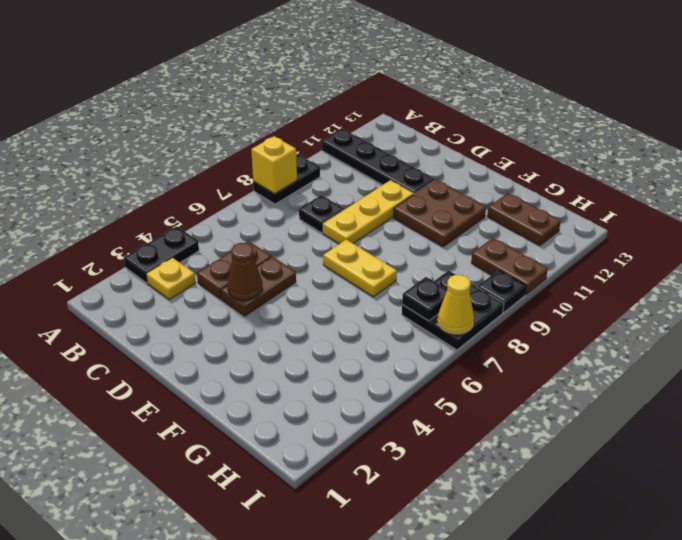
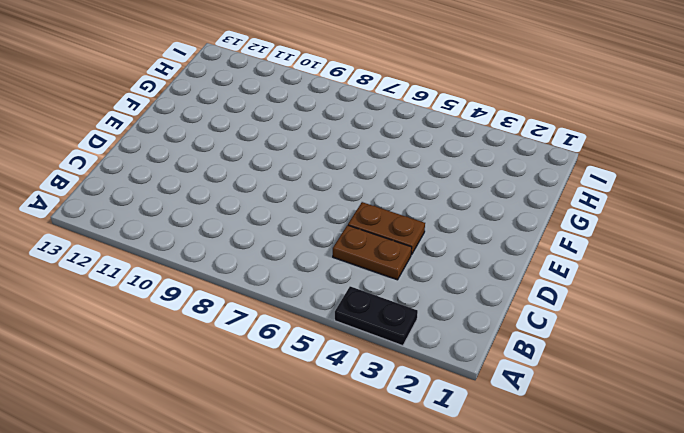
none -> black 1x2 plate [253,155,320,204]
none -> black 1x4 plate [322,129,435,194]
none -> yellow 1x1 plate [146,258,195,299]

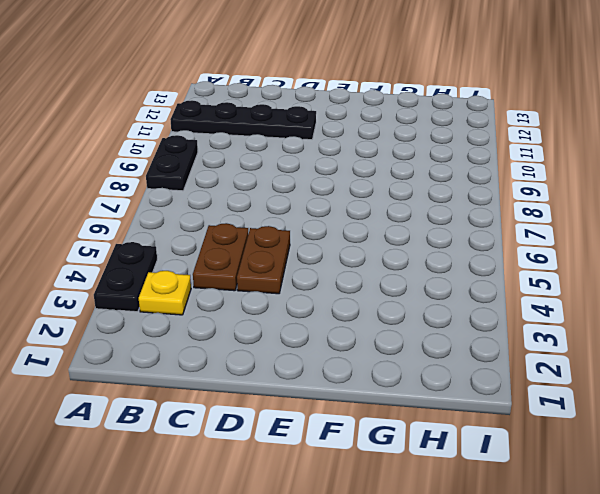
none -> black 1x1 plate [299,195,344,233]
none -> yellow 1x3 plate [323,180,414,244]
none -> yellow 1x2 plate [323,240,397,297]

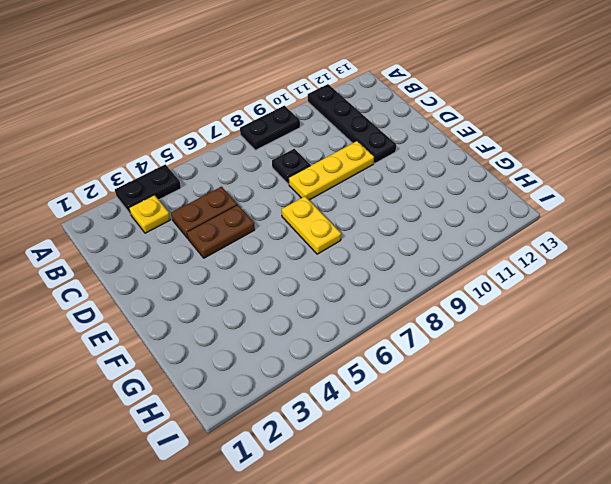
none -> brown 2x2 plate [393,180,486,247]
none -> brown 1x2 plate [487,193,561,246]
none -> black 2x2 plate [402,270,504,350]

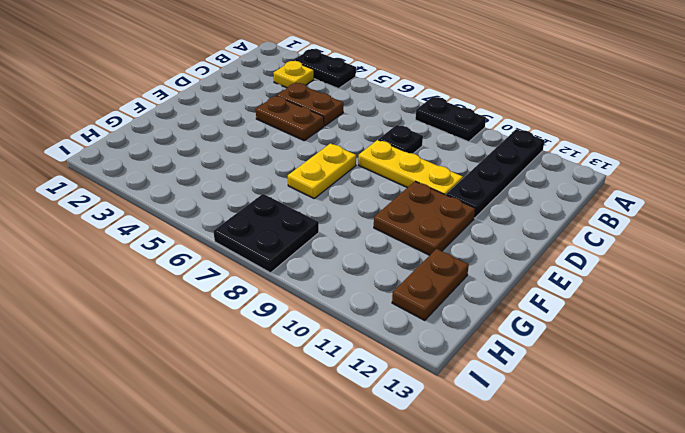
none -> brown 1x2 plate [471,238,548,295]
none -> black 1x1 plate [477,270,526,312]
none -> yellow 1x1 brick [251,136,297,194]

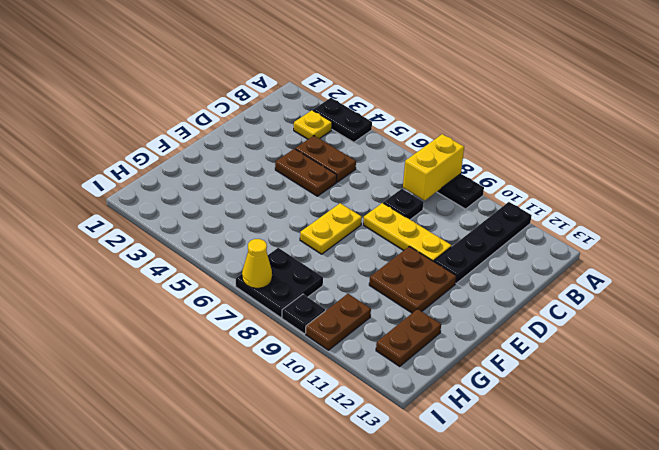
yellow 1x2 brick [403,134,464,200] -> yellow 1x1 brick [251,136,297,194]
none -> brown 1x1 cone [227,243,262,300]
none -> black 1x1 plate [402,277,447,321]

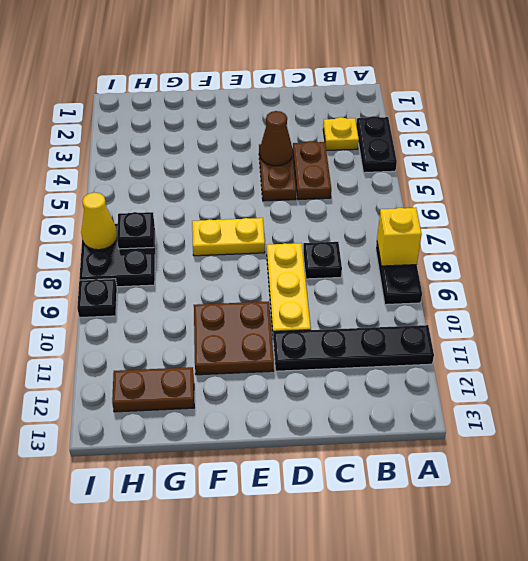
none -> brown 1x2 plate [471,238,548,295]

